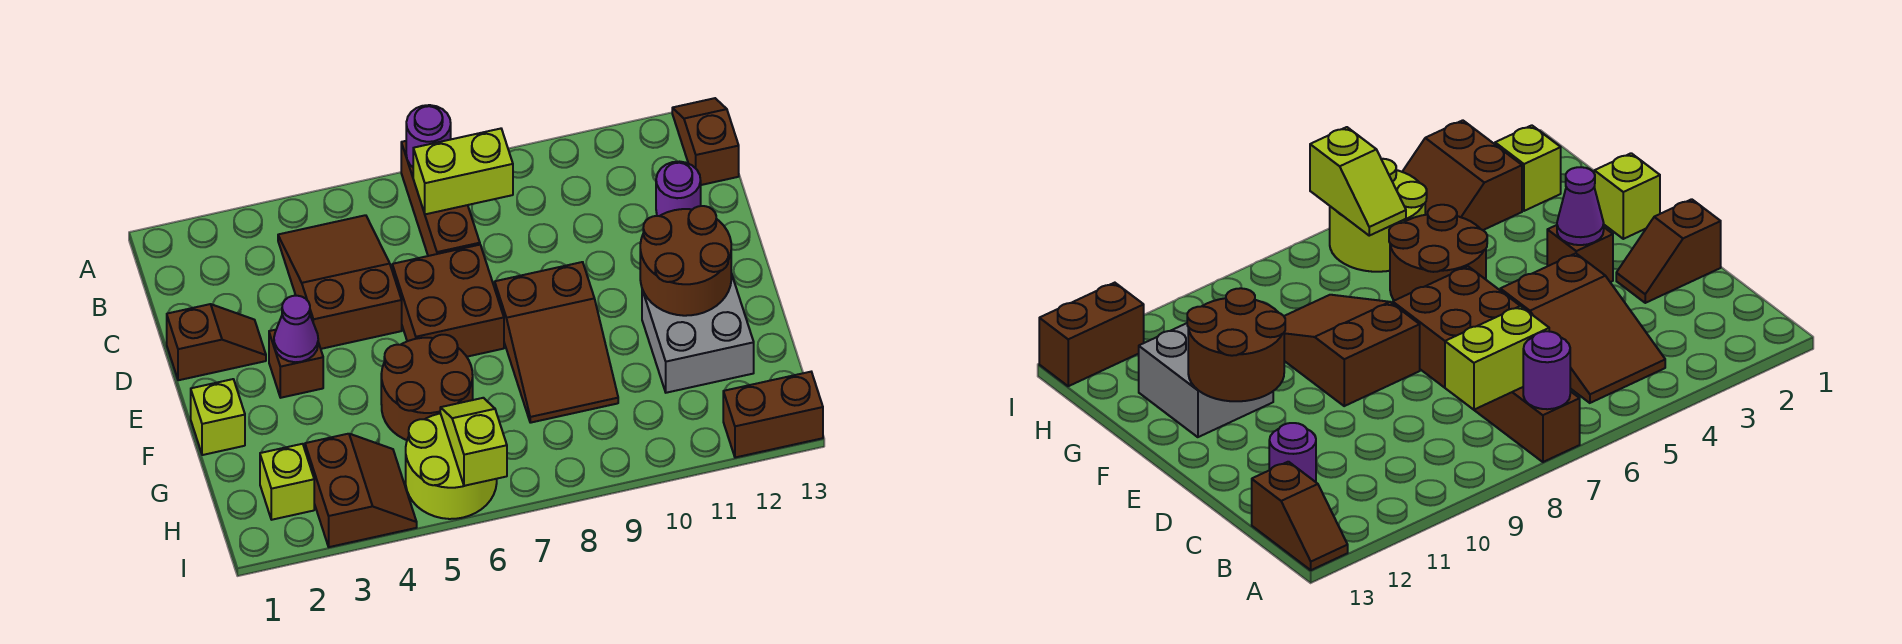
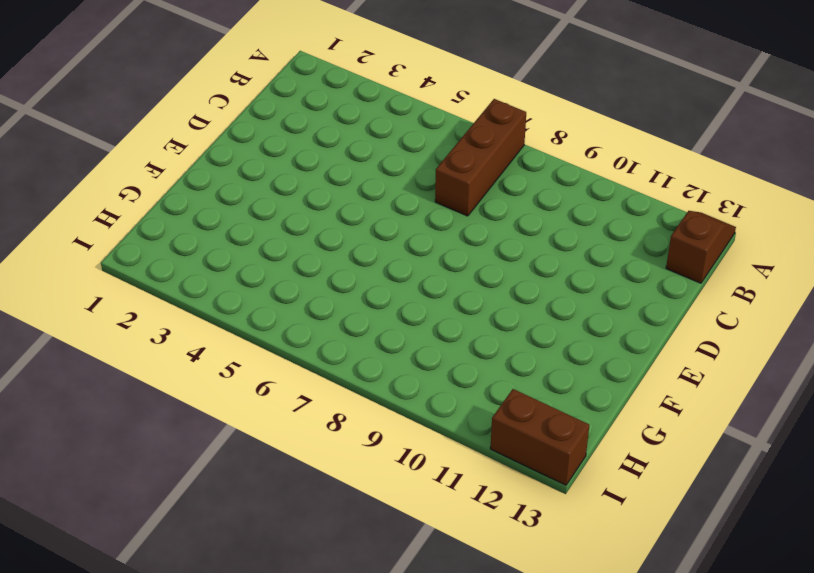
none -> brown 2x3 slope [278,215,402,349]
none -> purple 1x1 round brick [656,162,701,216]
none -> brown 1x2 slope [167,304,266,380]

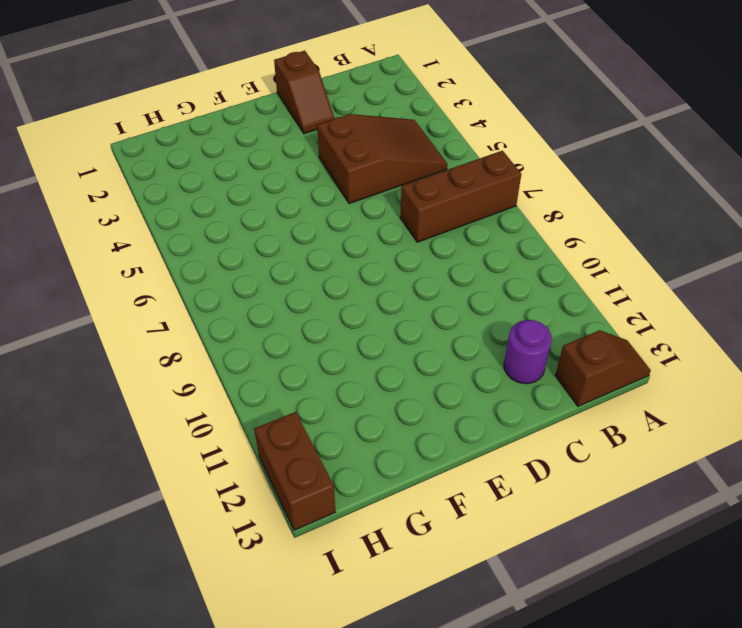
none -> brown 2x2 brick [392,245,504,357]
none -> brown 1x1 brick [269,330,323,398]
none -> brown 2x3 slope [495,262,618,423]

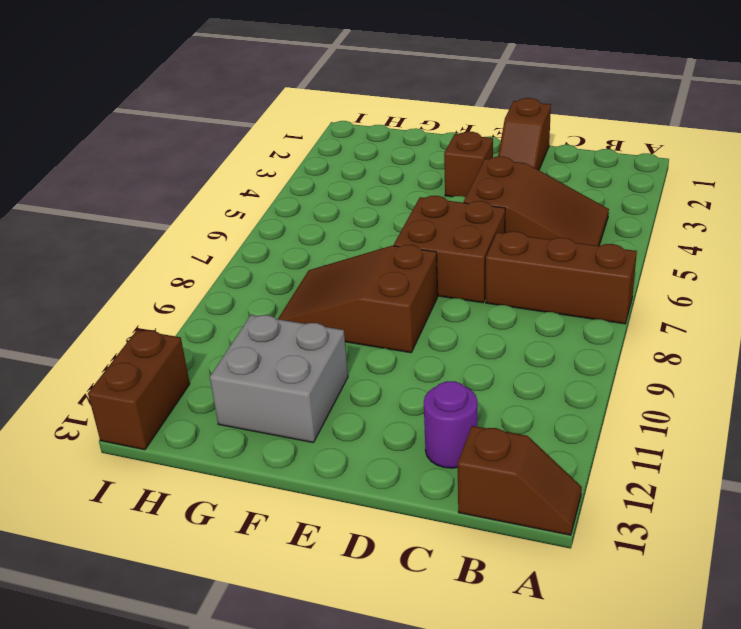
none -> lime 1x1 brick [191,379,245,455]
none -> brown 2x2 round brick [381,335,473,440]
none -> lime 1x1 brick [260,444,314,520]

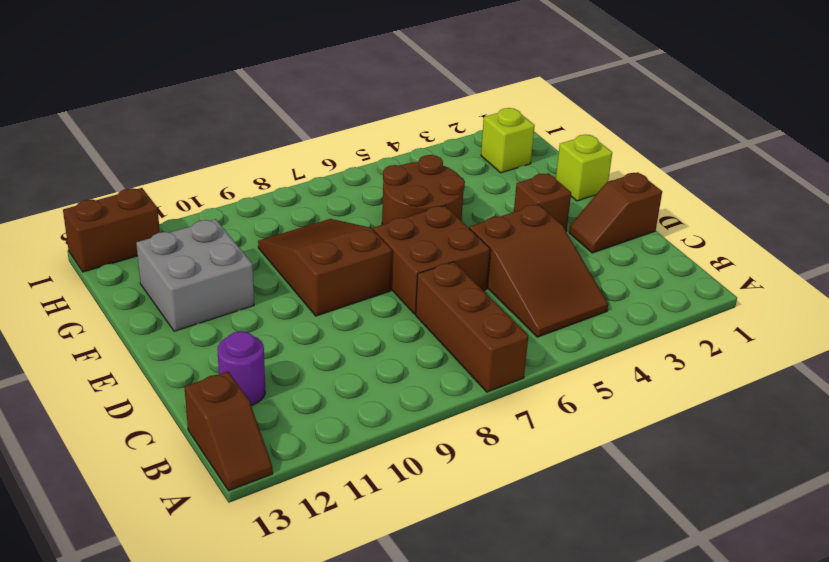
none -> brown 2x2 slope [305,434,417,547]
none -> lime 2x2 round brick [406,413,497,519]
none -> purple 1x1 round brick [406,105,451,167]

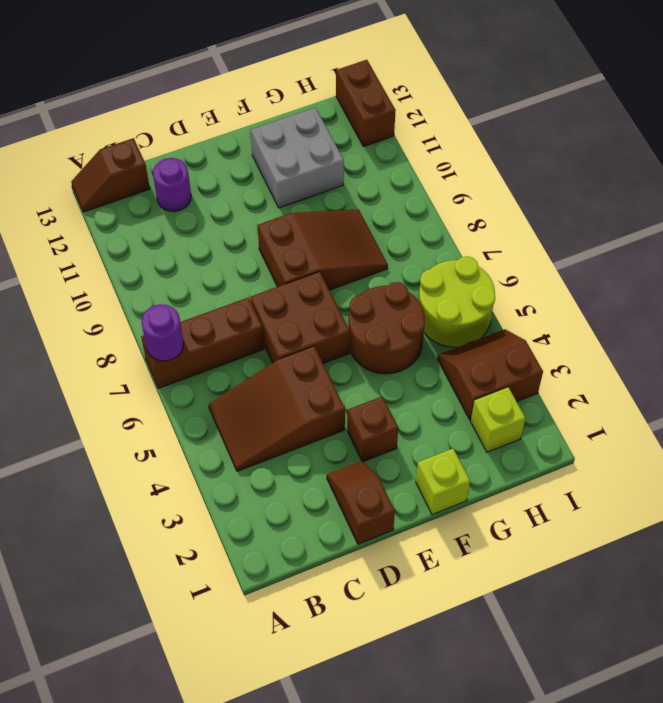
none -> lime 1x2 brick [413,129,513,214]
none -> purple 1x1 cone [274,296,318,362]
none -> brown 2x2 round brick [640,206,731,316]

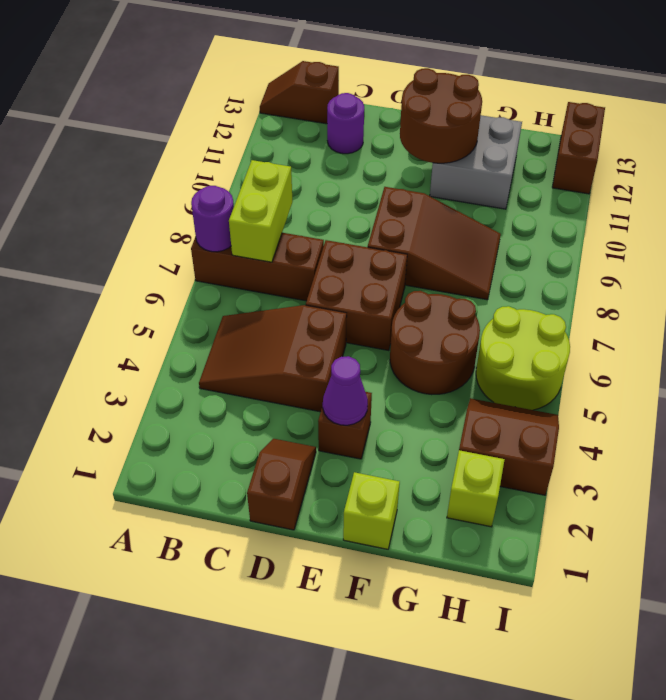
none -> lime 1x2 slope [440,398,507,486]

